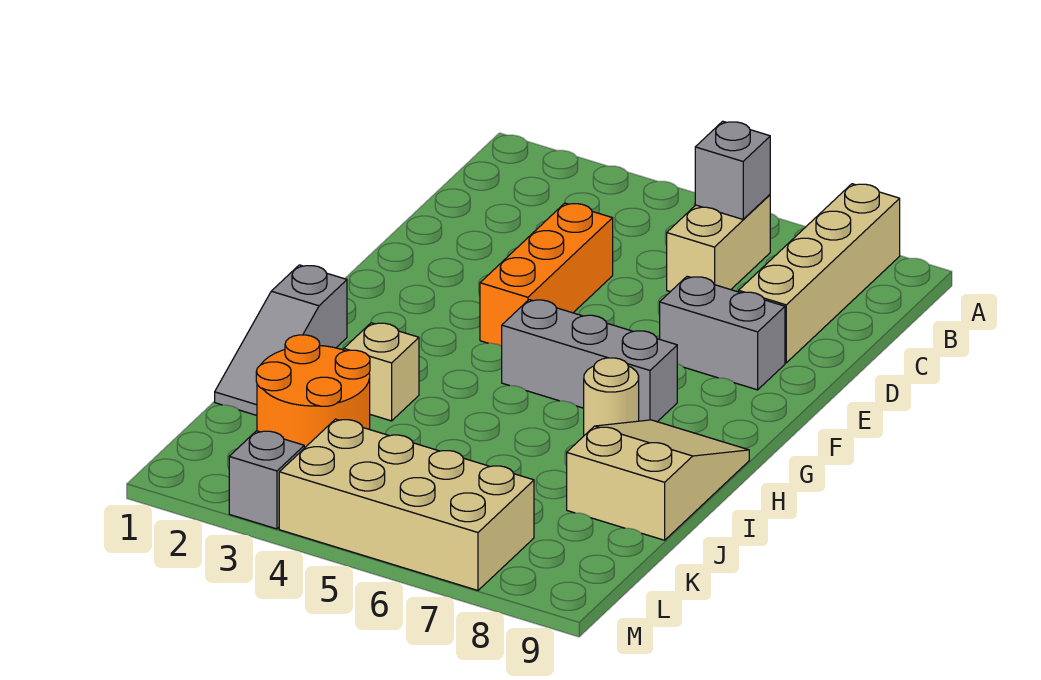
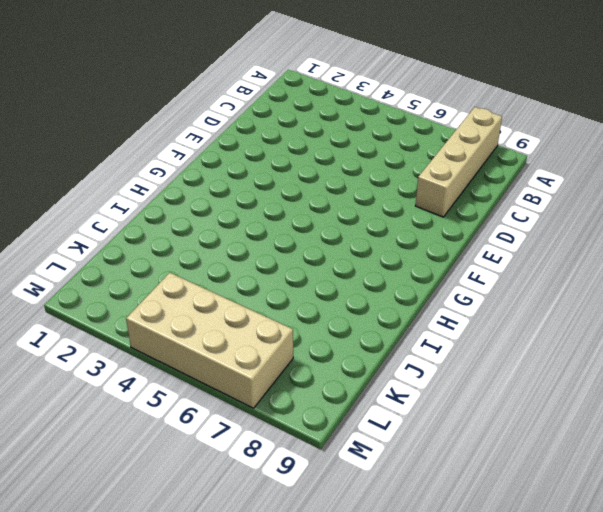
none -> tan 1x2 brick [667,195,770,292]
none -> orange 1x3 brick [480,203,613,346]
none -> grey 1x2 brick [660,276,785,390]

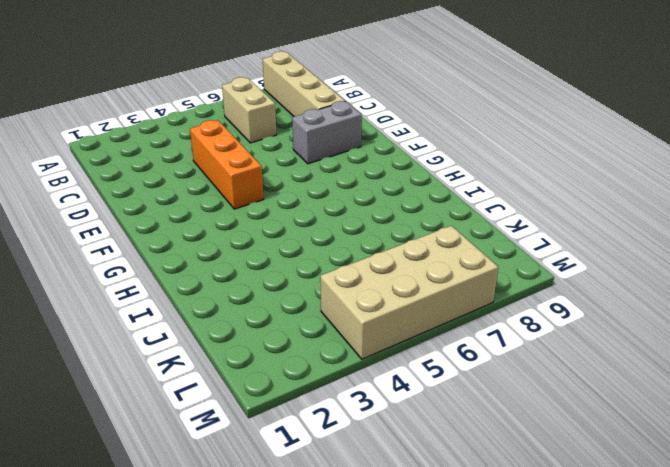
none -> grey 1x3 brick [502,300,677,422]
none -> grey 1x3 slope [215,265,347,415]
none -> tan 1x1 round brick [584,358,639,435]

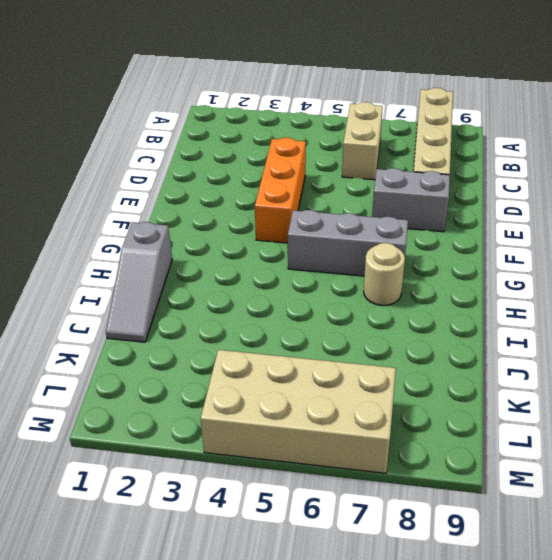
none -> tan 2x3 slope [567,420,749,540]
none -> tan 1x1 brick [344,323,419,421]
none -> orange 2x2 round brick [256,335,370,448]

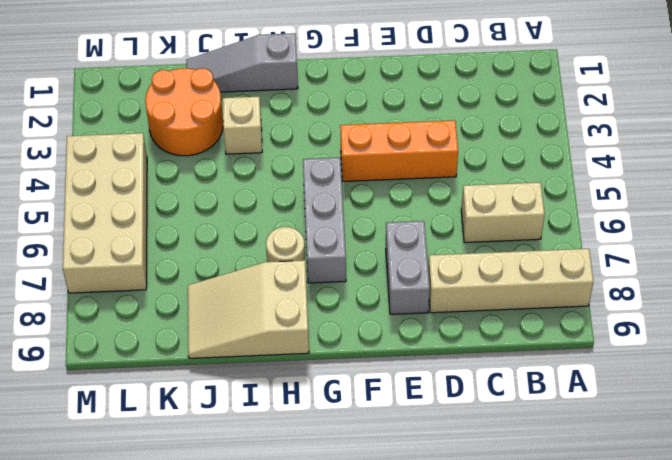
tan 2x3 slope [188,260,309,358] -> tan 2x3 slope turned to [567,420,749,540]
none -> grey 1x1 brick [229,431,304,529]
none -> grey 1x1 brick [695,121,770,219]

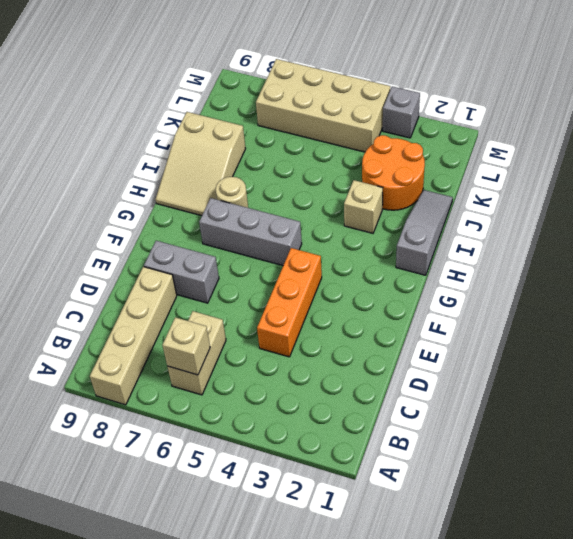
tan 1x1 brick [162,317,210,375] -> grey 1x1 brick [695,121,770,219]

